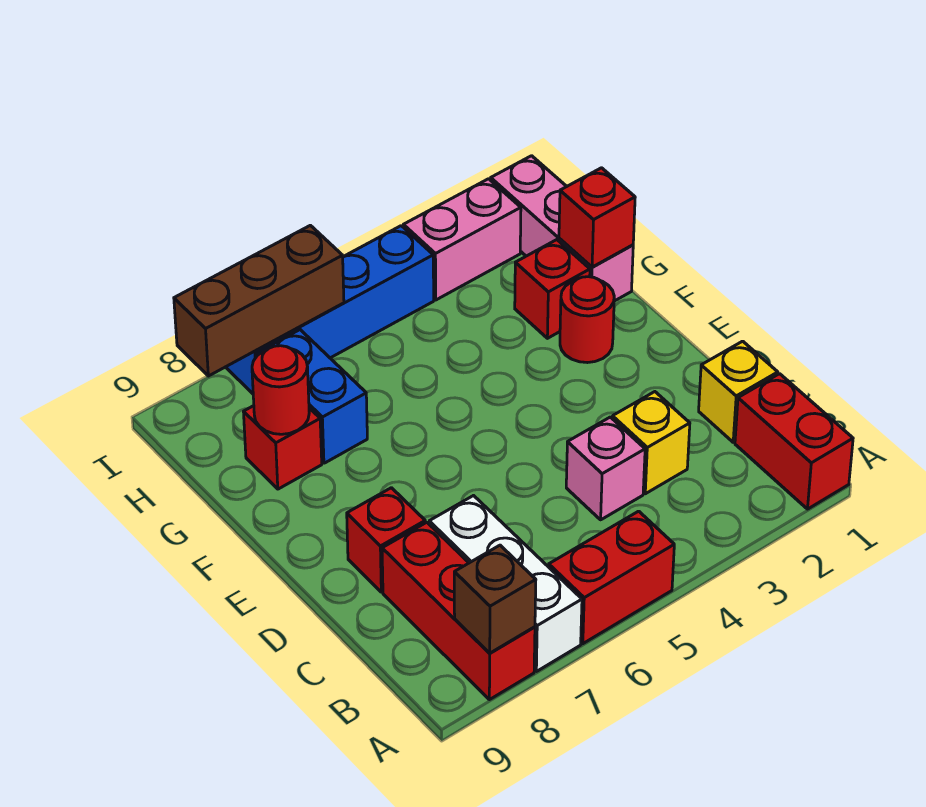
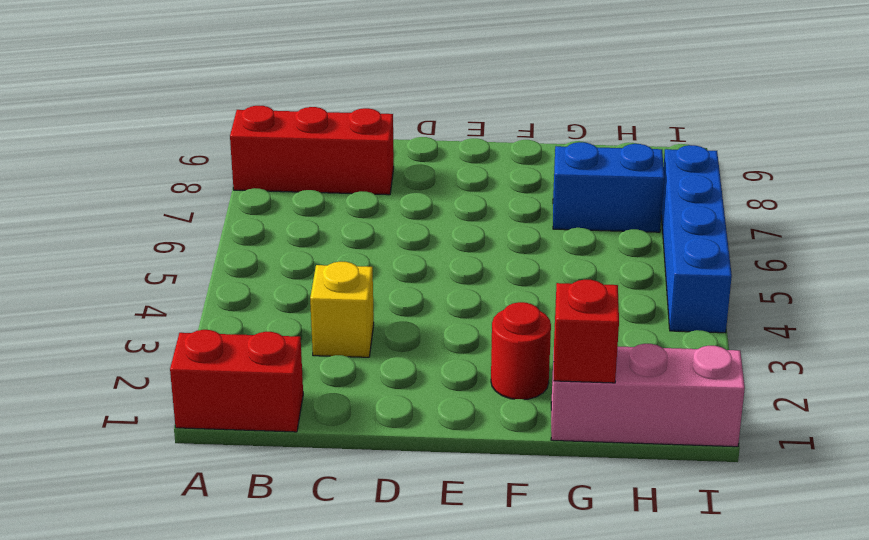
none -> red 1x2 brick [549,511,674,644]
none -> white 1x3 brick [429,496,582,671]
none -> yellow 1x1 brick [699,341,778,442]

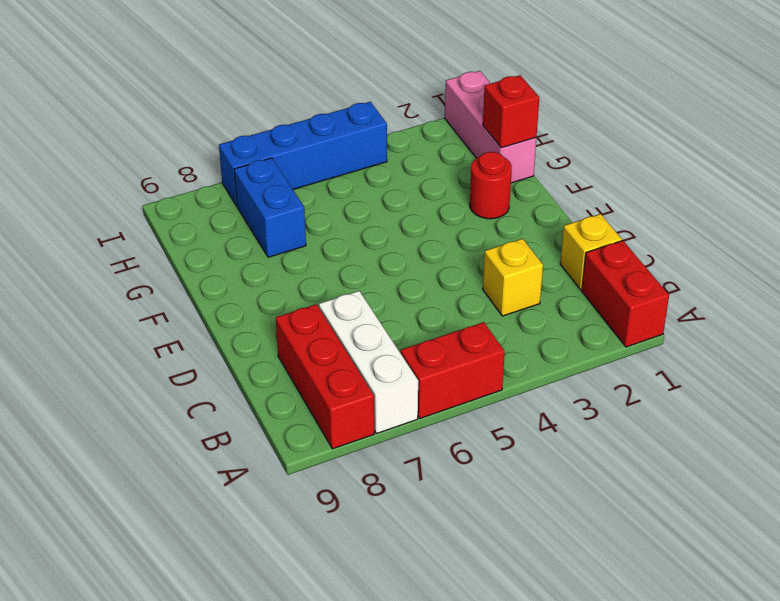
none -> pink 1x1 brick [566,417,645,520]
none -> red 1x1 brick [347,488,425,592]
none -> red 1x1 brick [515,240,590,338]

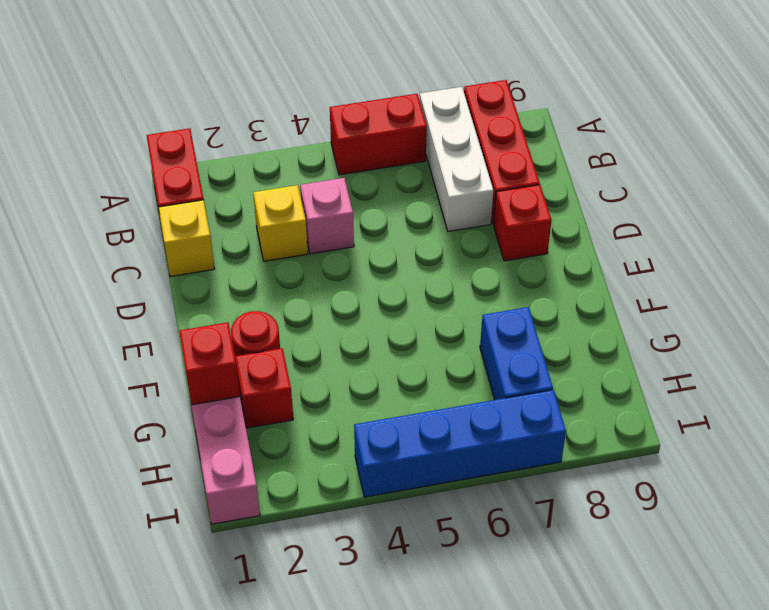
none -> red 1x1 brick [244,406,322,489]
none -> pink 1x2 brick [403,179,521,300]
none -> brown 1x1 brick [454,545,536,653]

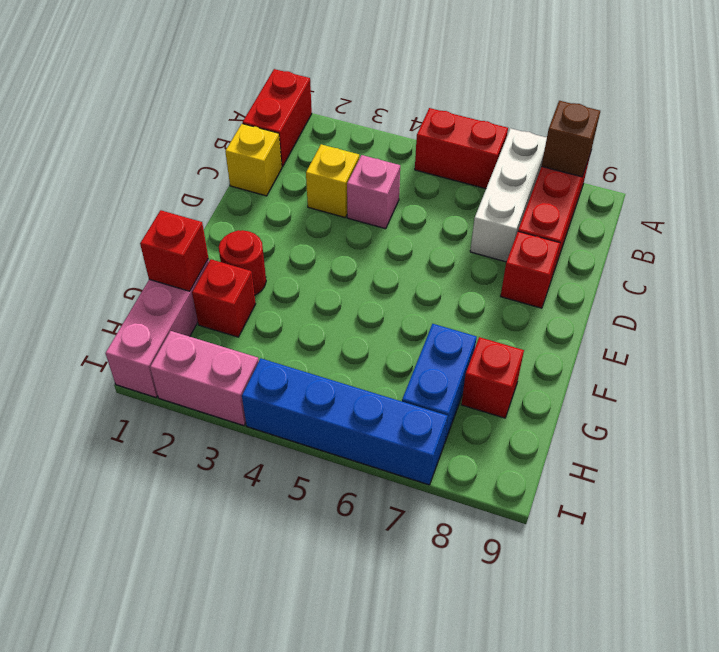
none -> red 1x1 round brick [252,346,309,434]
none -> brown 1x3 brick [174,225,344,376]

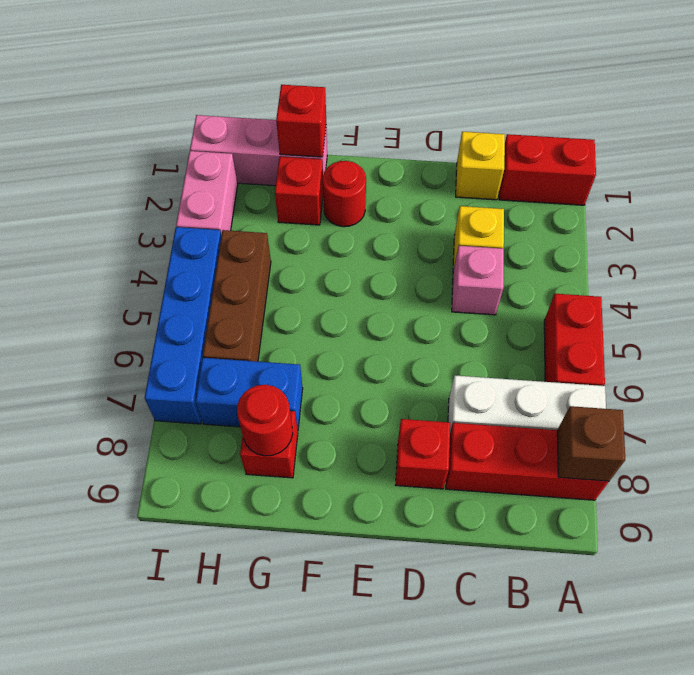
brown 1x3 brick [203,230,271,362] -> brown 1x3 brick moved to [174,225,344,376]

